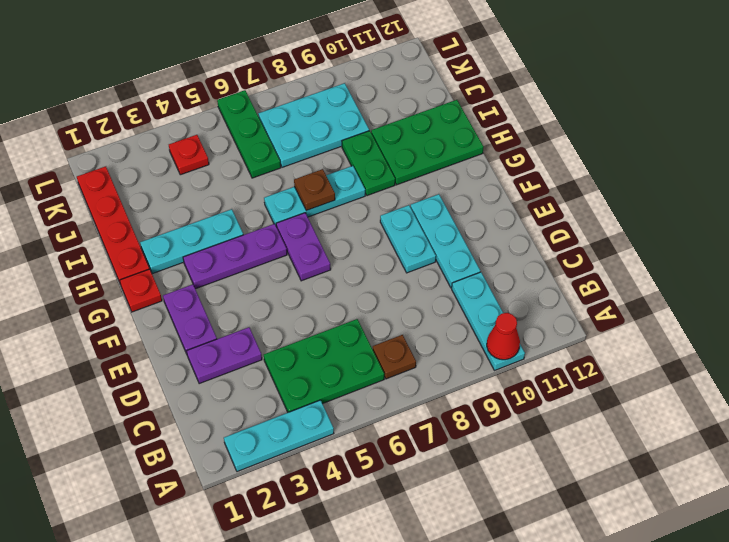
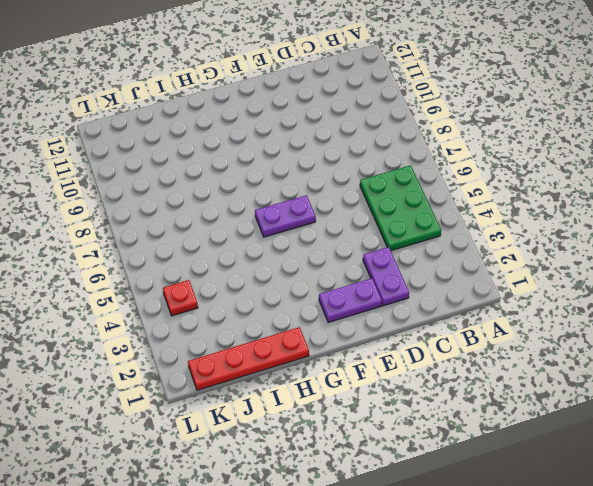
none -> cyan 1x3 plate [224,400,334,472]
none -> cyan 1x3 plate [452,272,525,371]
none -> brown 1x1 plate [373,335,416,379]

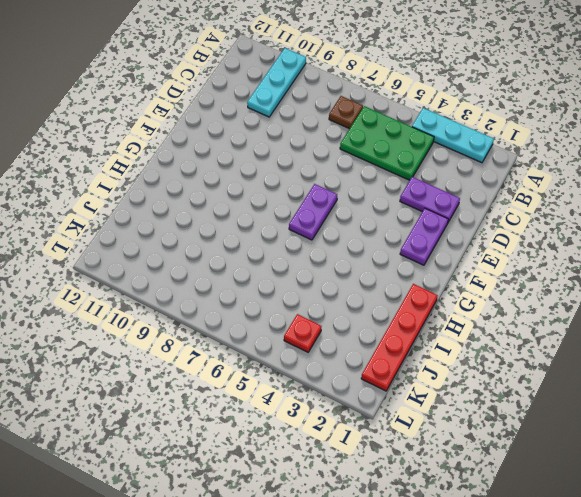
none -> cyan 1x3 plate [411,194,480,288]
none -> cyan 1x2 plate [380,205,436,273]
none -> red 1x1 plate [120,269,162,312]

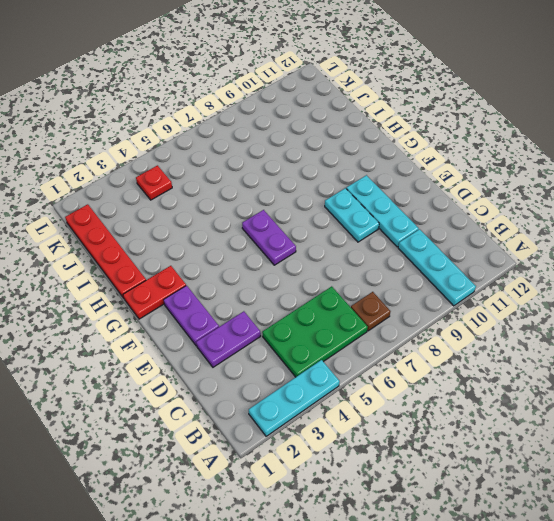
red 1x2 plate [123,266,186,319] -> red 1x1 plate [120,269,162,312]
none -> purple 1x3 plate [183,224,287,289]
none -> cyan 1x3 plate [140,209,243,274]
none -> cyan 1x3 plate [264,166,365,227]

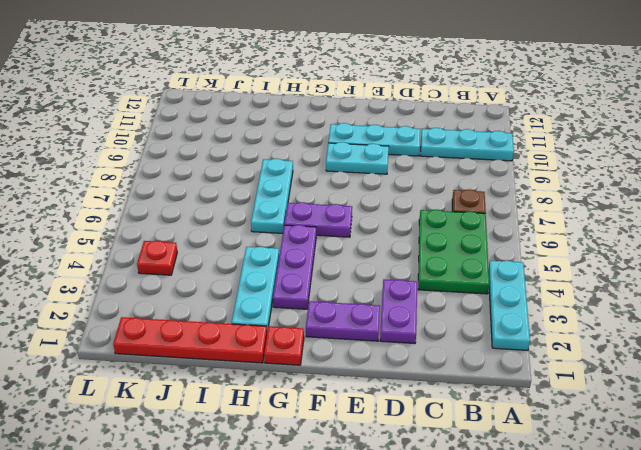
none -> green 1x2 plate [342,131,395,196]
none -> green 2x3 plate [371,100,483,185]
none -> green 1x3 plate [217,90,281,178]

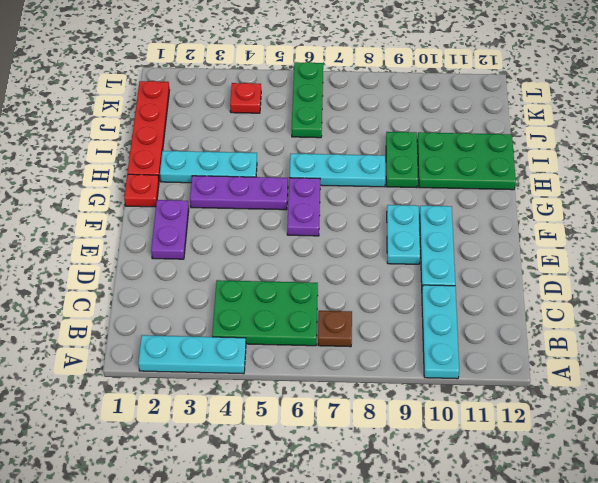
none -> purple 1x2 plate [187,327,262,384]
none -> cyan 2x3 plate [258,83,369,167]
none -> red 1x1 cone [487,313,520,360]

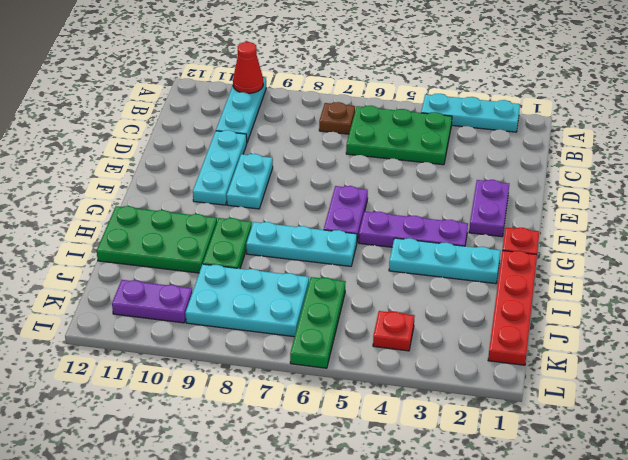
purple 1x2 plate [112,280,192,323] -> purple 1x2 plate moved to [187,327,262,384]
none -> brown 1x1 plate [294,169,335,211]

